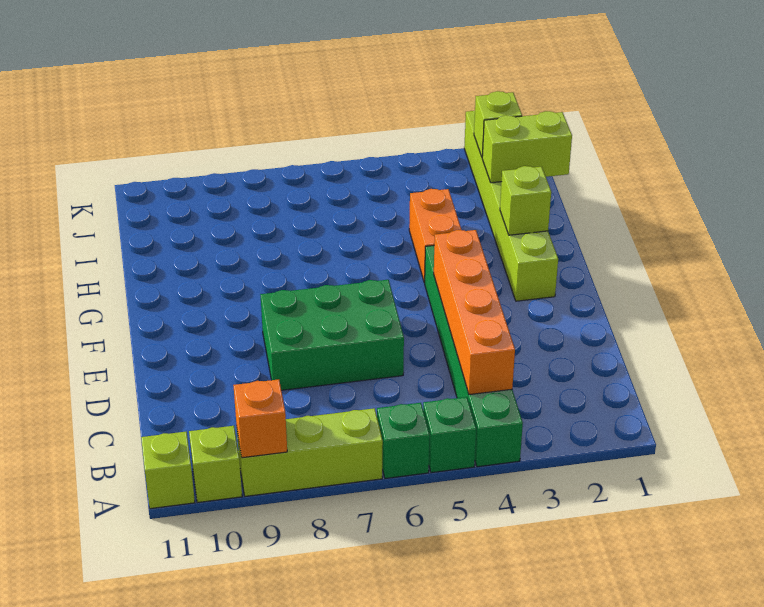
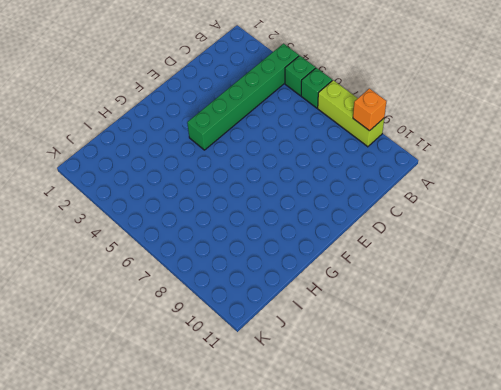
none -> lime 1x1 brick [189,426,242,503]
none -> lime 1x1 brick [141,432,195,509]
none -> green 2x3 brick [260,280,404,390]

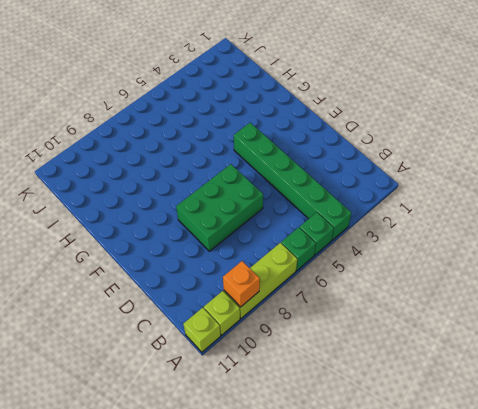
none -> lime 1x6 brick [464,111,558,301]
none -> orange 1x2 brick [409,189,461,283]
none -> orange 1x4 brick [434,230,515,395]

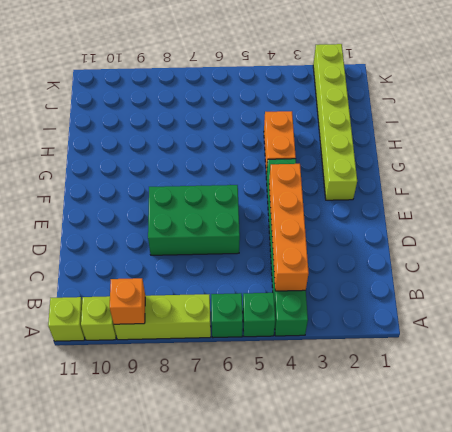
none -> lime 1x1 brick [500,166,551,235]
none -> lime 1x2 brick [482,111,572,183]
none -> lime 1x1 brick [474,91,522,157]

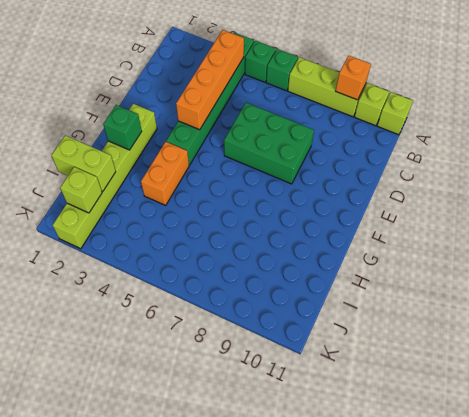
green 1x1 brick [103,105,142,150] -> lime 1x1 brick [500,166,551,235]

